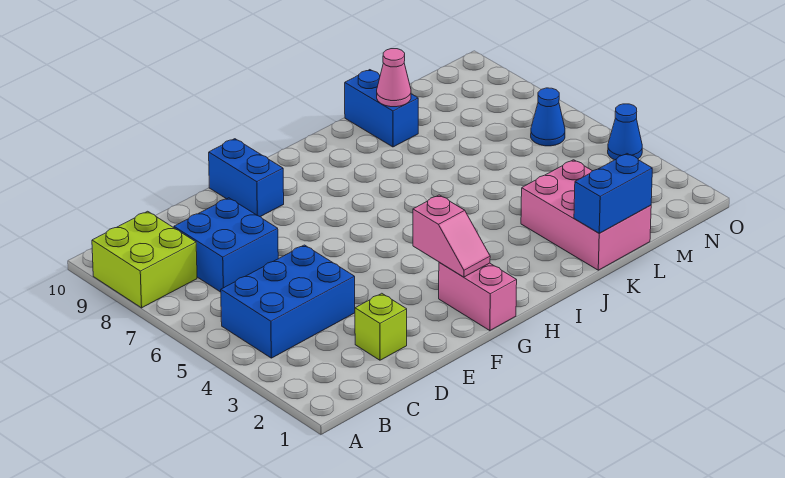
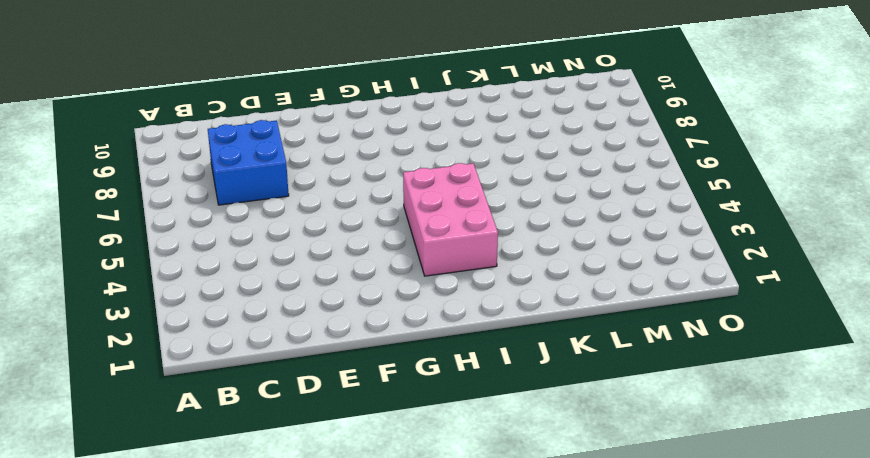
pink 2x3 brick [403,163,498,276] -> pink 2x3 brick moved to [521,160,651,270]
none -> lime 2x2 brick [92,211,197,308]
none -> blue 2x3 brick [221,245,355,358]
none -> lime 1x1 brick [355,293,407,360]

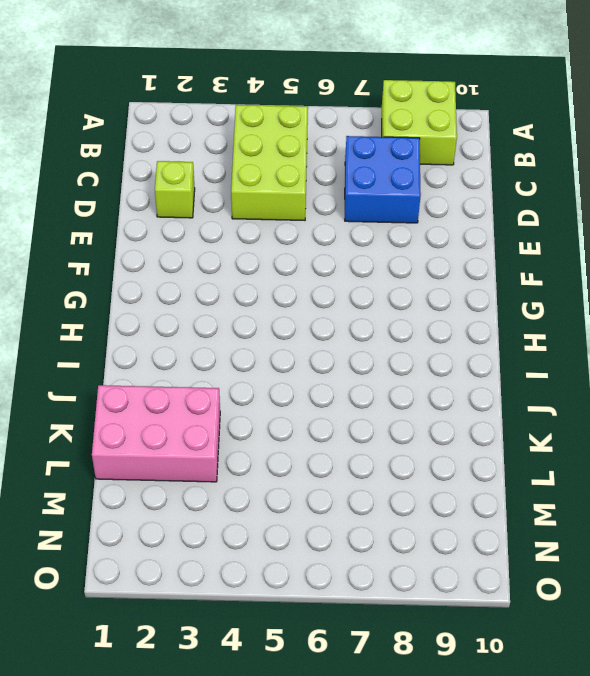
lime 2x3 brick [231,105,308,220] -> blue 2x3 brick [221,245,355,358]
none -> blue 1x2 brick [209,139,284,217]
none -> pink 1x2 brick [439,262,517,331]
none -> blue 1x2 brick [345,70,418,147]

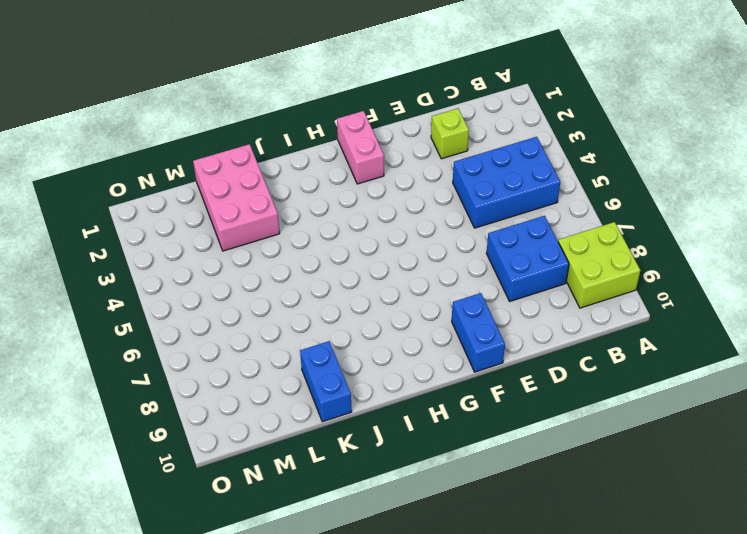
none -> blue 1x1 cone [531,88,565,146]
none -> blue 1x1 cone [608,104,642,160]
none -> pink 1x2 slope [413,195,490,277]

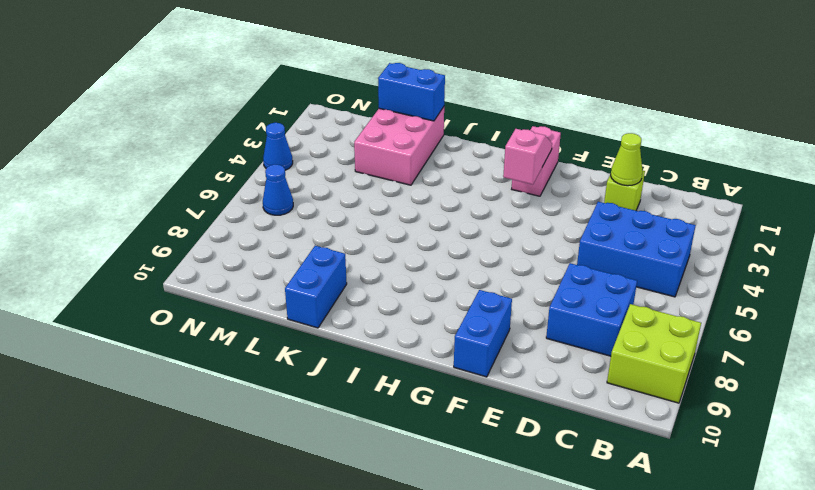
lime 1x1 cone [611,133,643,186] -> none
none -> pink 1x1 cone [377,49,411,107]

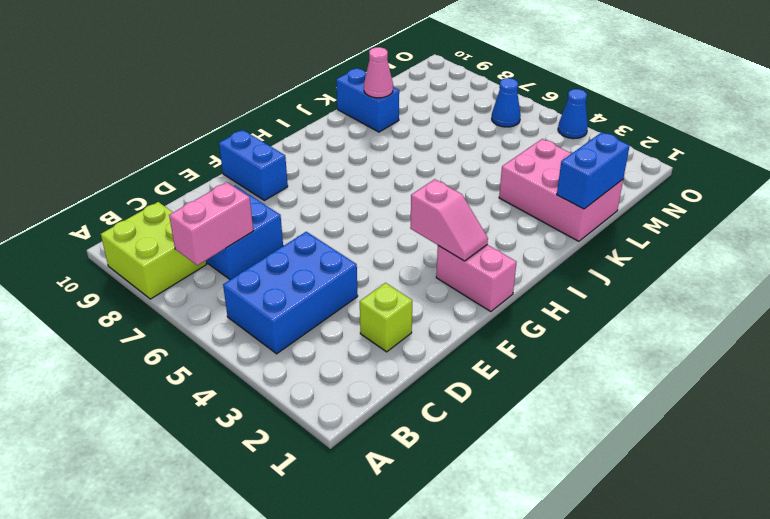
pink 1x2 brick [169,182,253,265] -> none

